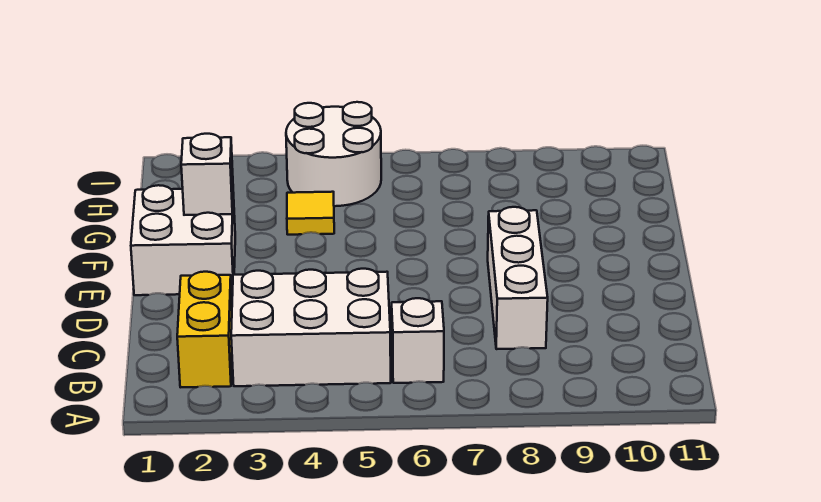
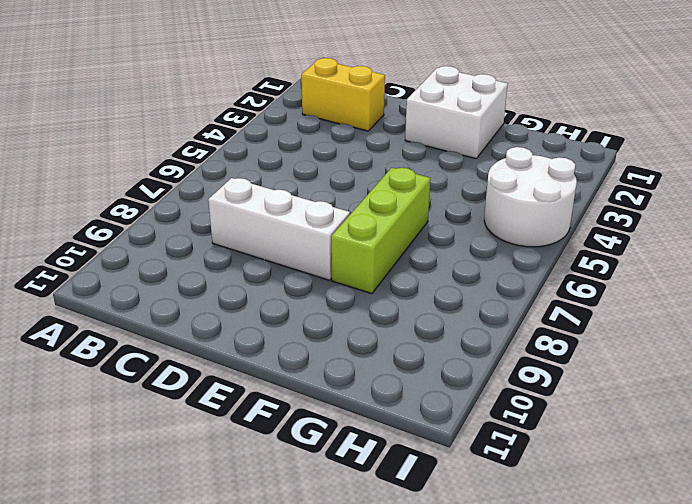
lime 1x3 brick [331,168,430,294] -> none
none -> white 2x3 brick [231,269,391,386]
none -> white 1x1 brick [392,298,444,383]

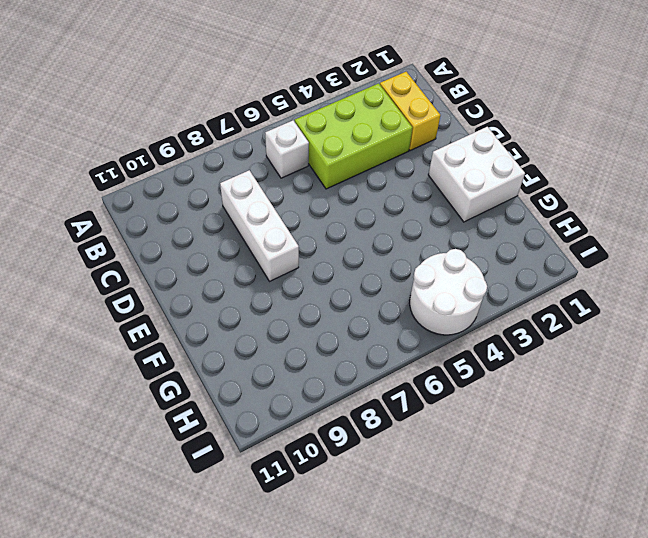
lime 2x3 brick [295,83,412,189] -> white 2x3 brick [231,269,391,386]
none -> yellow 1x1 tile [287,192,334,235]
none -> white 1x1 brick [181,134,233,215]

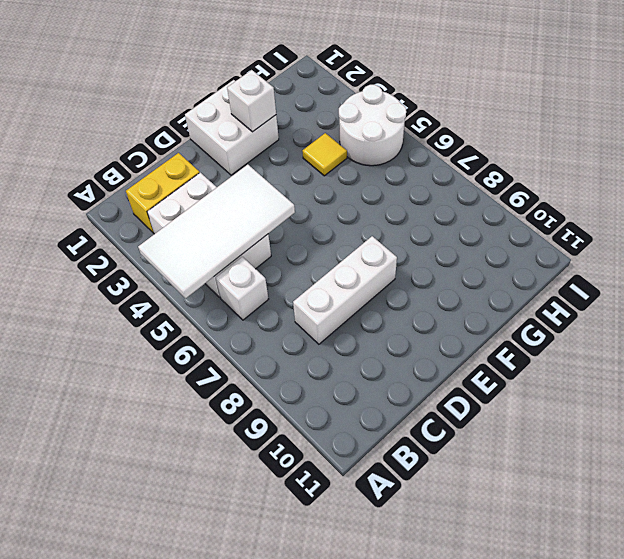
white 2x4 tile [138,164,295,298] -> none

